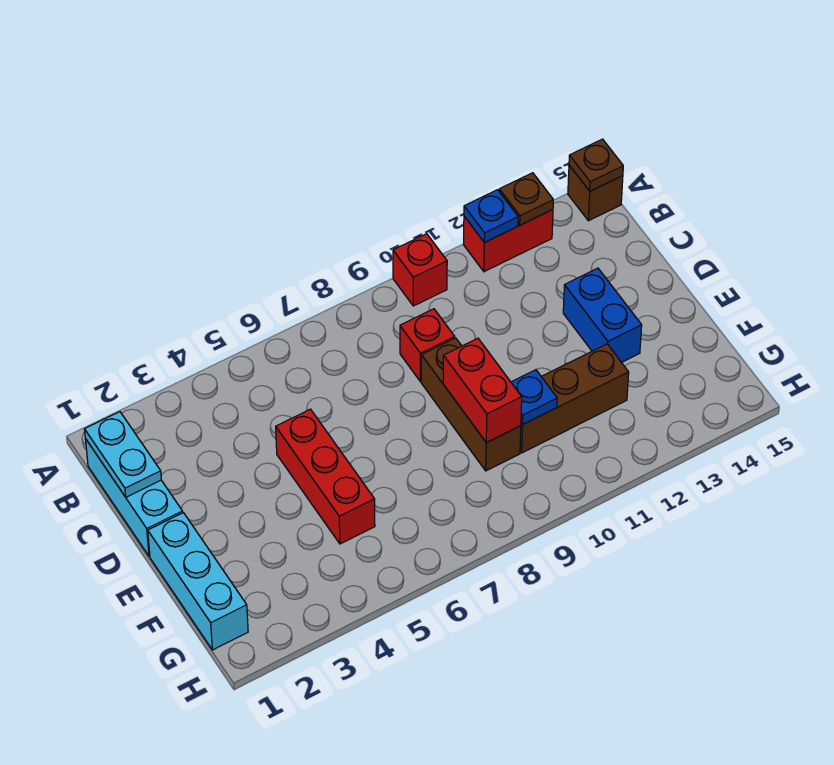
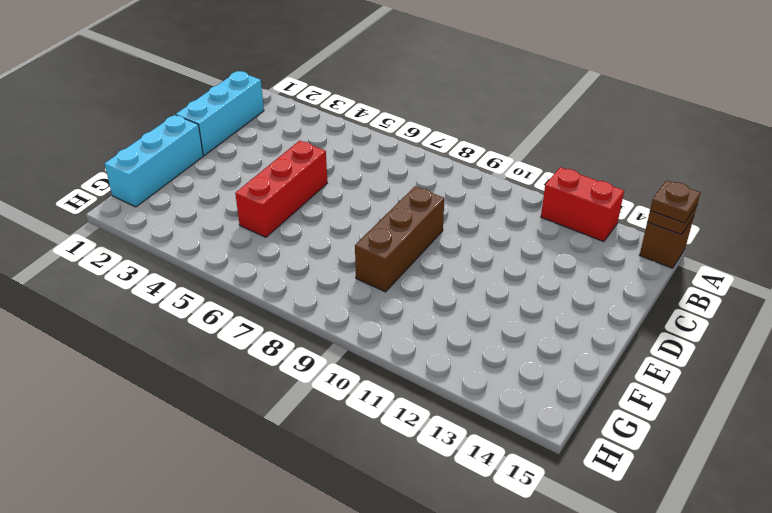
brown 1x1 plate [650,180,701,223] -> brown 1x1 plate moved to [499,173,553,225]
none -> red 1x1 brick [393,234,447,306]
none -> red 1x1 brick [400,309,455,382]
none -> blue 1x2 brick [563,268,642,362]

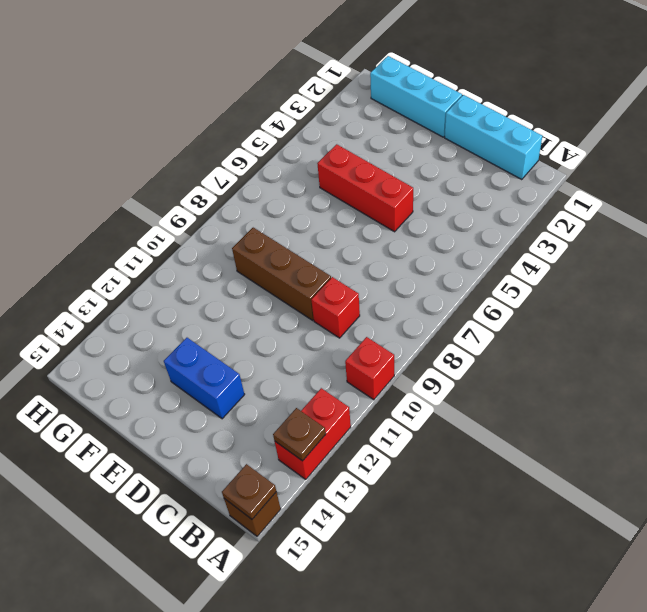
none -> brown 1x3 brick [520,344,629,453]
none -> blue 1x1 plate [464,190,518,242]
none -> cyan 1x2 plate [85,412,161,497]

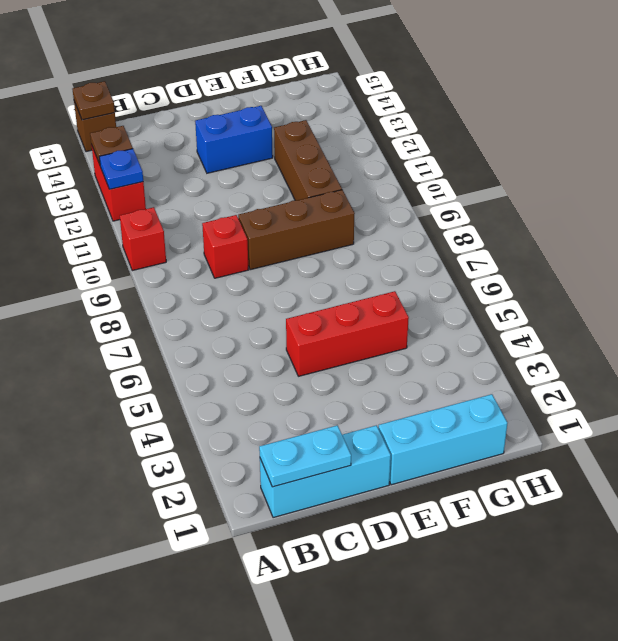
none -> red 1x2 brick [443,338,522,443]
none -> blue 1x1 plate [511,370,557,424]

